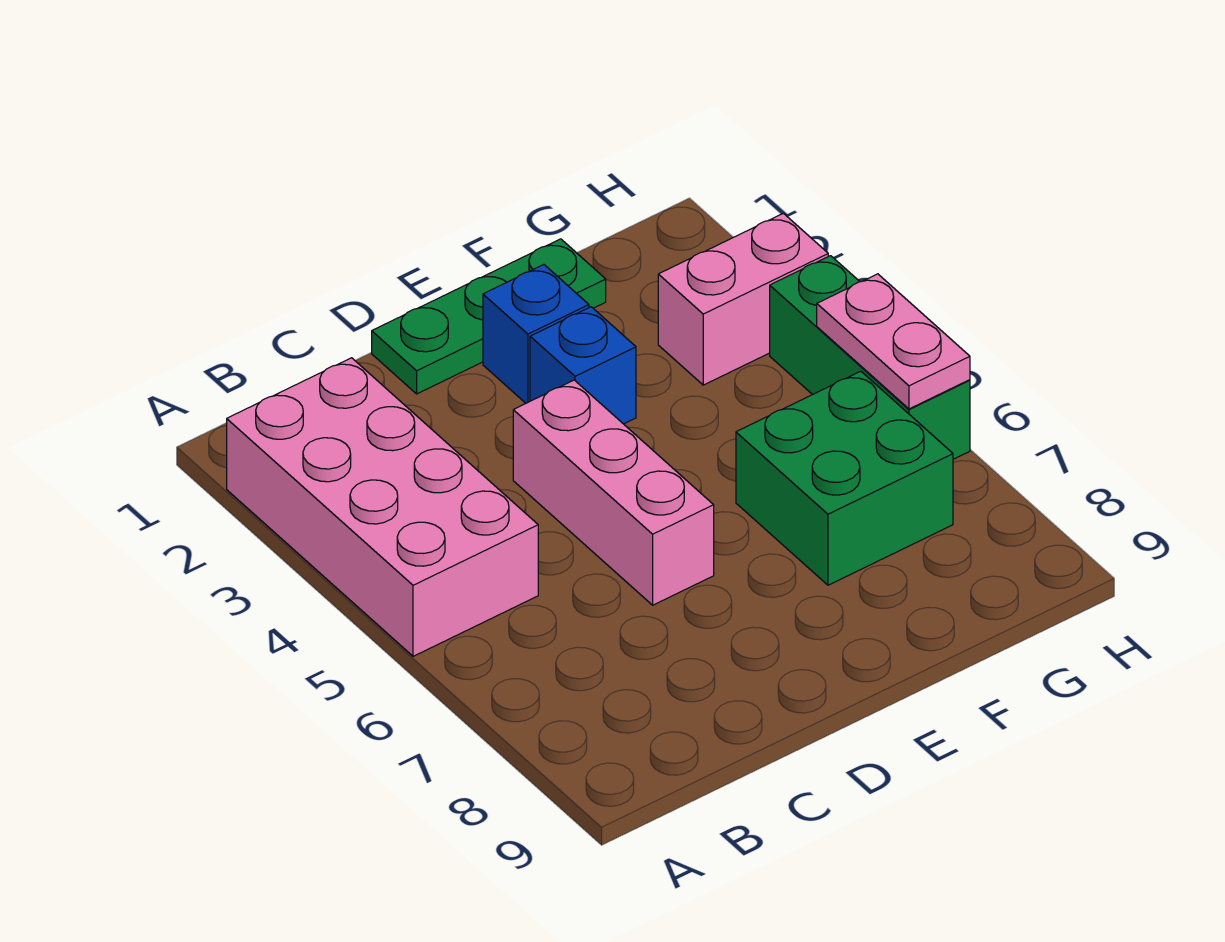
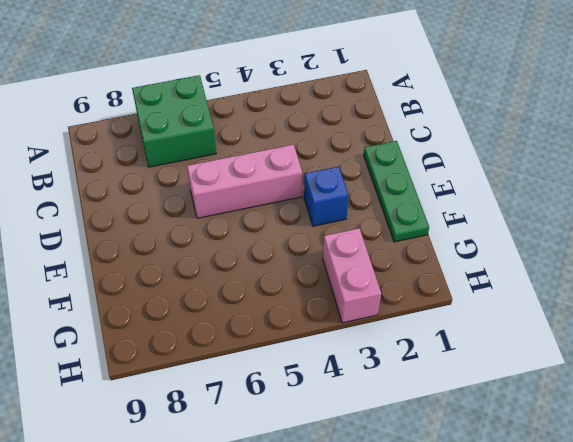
green 2x2 brick [132,75,216,167] -> green 2x2 brick moved to [736,371,953,585]
none -> pink 2x4 brick [227,358,538,656]
none -> blue 1x1 brick [483,265,589,403]

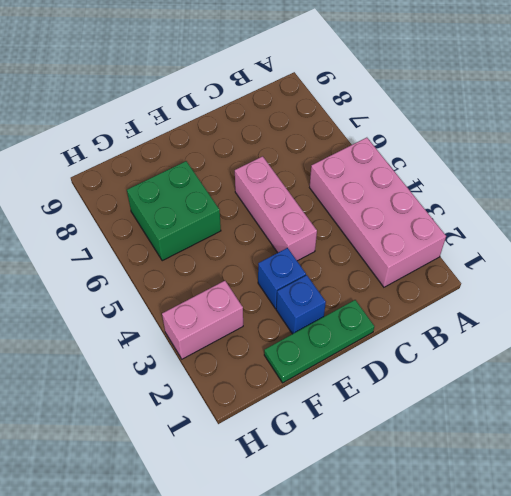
none -> green 1x3 brick [770,256,970,459]
none -> pink 1x2 plate [817,274,970,409]

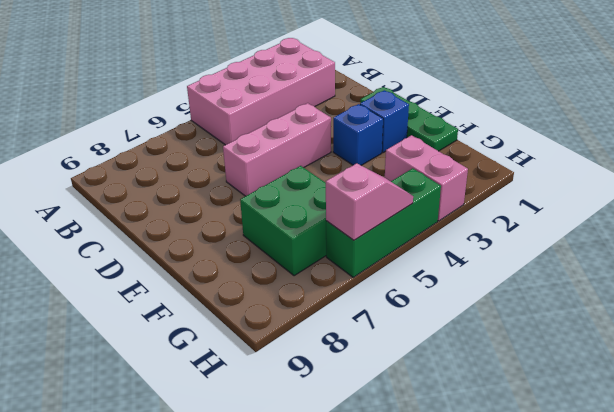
pink 1x2 slope [326,163,413,240] -> pink 1x2 plate [817,274,970,409]

